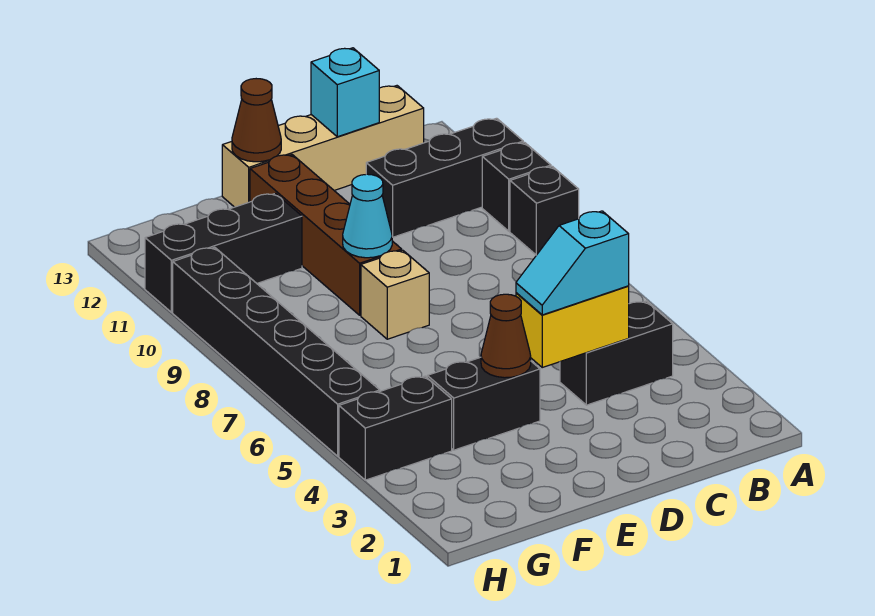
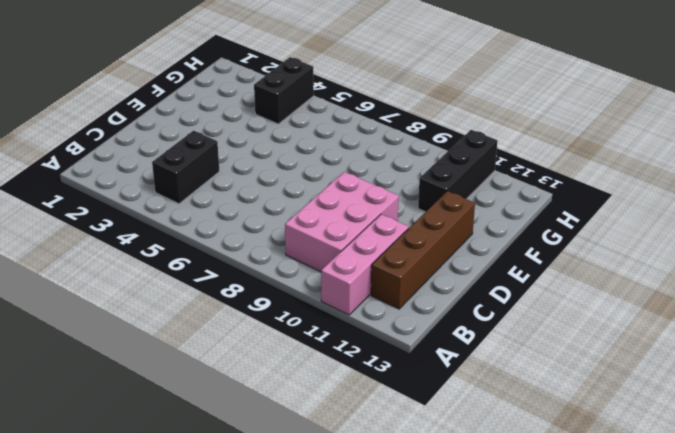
pink 1x3 brick [321,214,409,315] -> black 1x3 brick [366,118,523,237]
pink 2x3 brick [285,172,399,272] -> none
brown 1x4 brick [371,191,475,309] -> brown 1x4 brick turned to [250,155,402,315]
none -> black 1x1 brick [510,166,579,255]
none -> black 1x1 brick [482,142,551,231]
none -> tan 1x4 brick [222,86,424,207]

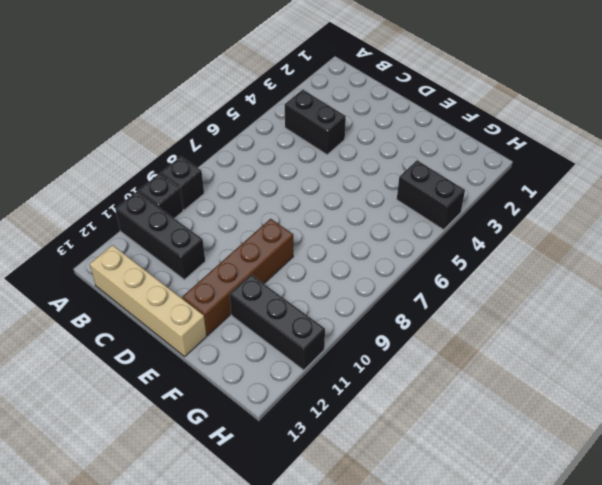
none -> black 1x2 brick [427,357,540,450]
none -> tan 1x1 brick [361,250,429,339]
none -> black 1x6 brick [173,247,380,456]

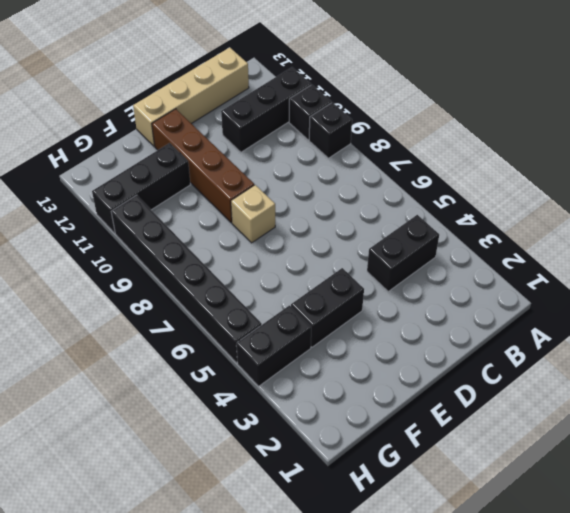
none -> yellow 1x2 brick [516,286,629,367]
none -> cyan 1x1 brick [311,48,379,137]
none -> brown 1x1 cone [481,294,531,378]

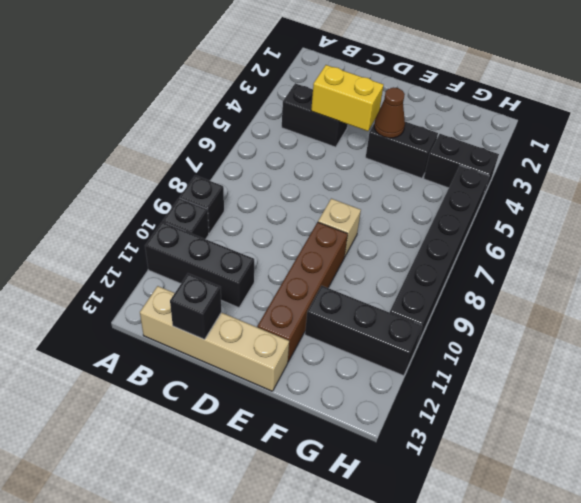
black 1x1 brick [170,274,221,339] -> cyan 1x1 brick [311,48,379,137]
none -> cyan 1x1 cone [343,174,392,258]
none -> brown 1x1 cone [232,79,281,162]
none -> cyan 1x2 slope [516,211,629,315]

